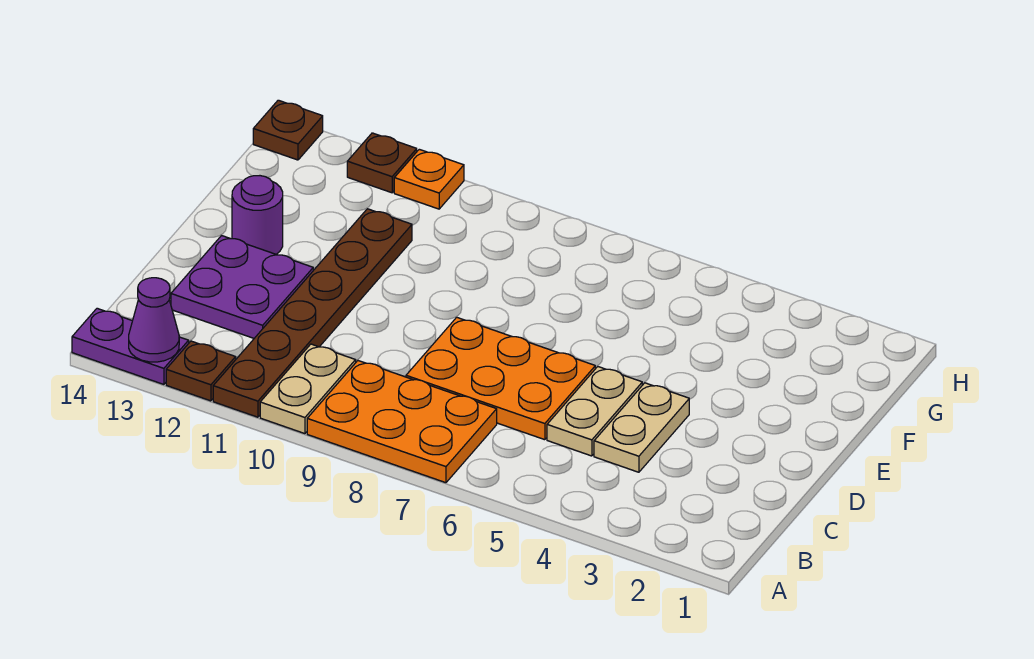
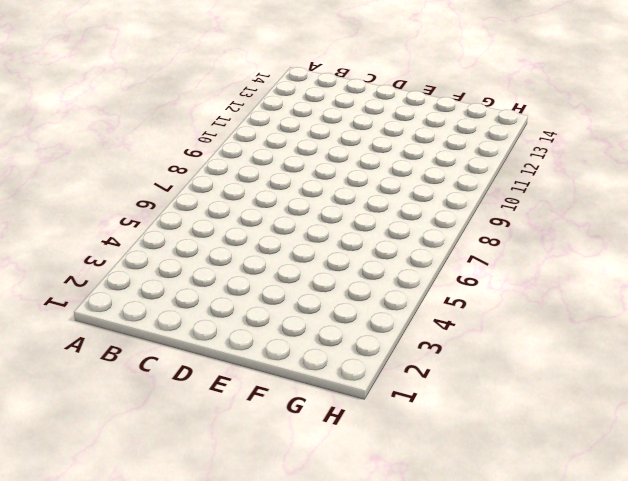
none -> orange 2x3 plate [307,361,497,483]
none -> tan 1x2 plate [260,344,356,434]
none -> brown 1x6 plate [213,209,412,417]

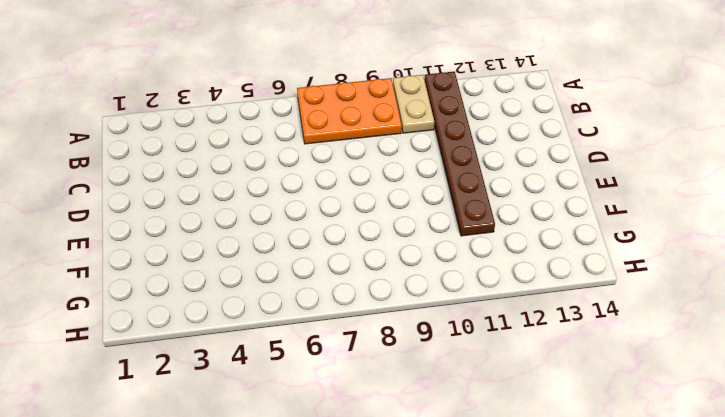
none -> brown 1x1 plate [166,341,236,401]
none -> purple 1x2 plate [72,308,189,384]
none -> tan 1x2 plate [594,383,689,472]

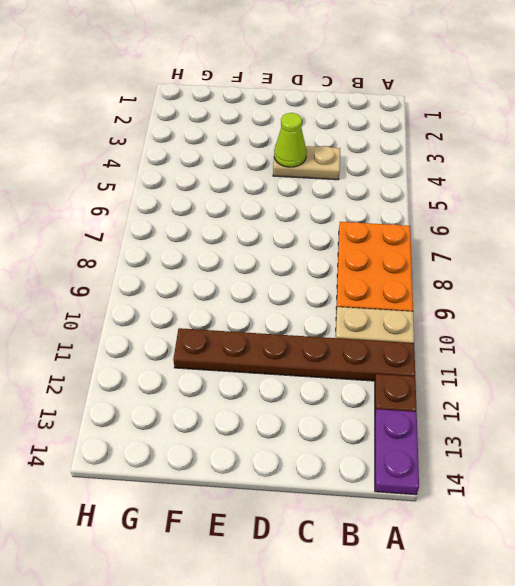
lime 1x1 cone [274,113,307,167] -> none
none -> tan 1x2 plate [547,367,642,456]
none -> orange 2x3 plate [406,317,595,440]
none -> purple 2x2 plate [171,236,313,338]

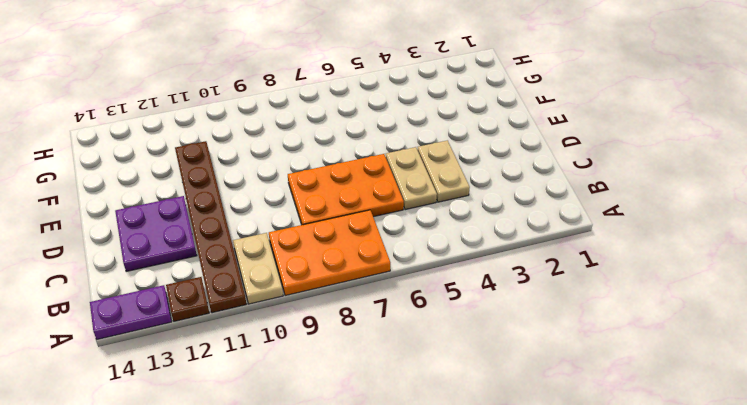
none -> purple 1x1 round brick [232,176,283,254]
none -> orange 1x1 plate [394,149,464,209]
none -> brown 1x1 plate [347,133,417,193]

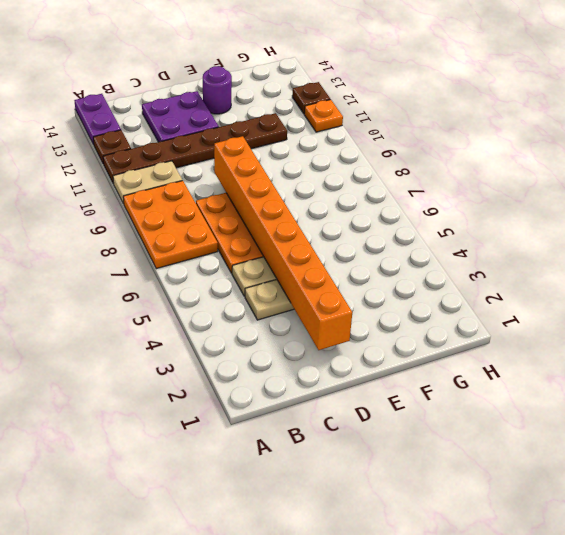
orange 1x8 brick [214,136,352,350] -> none
none -> brown 1x1 plate [253,100,323,160]
none -> purple 1x1 cone [129,278,179,362]

